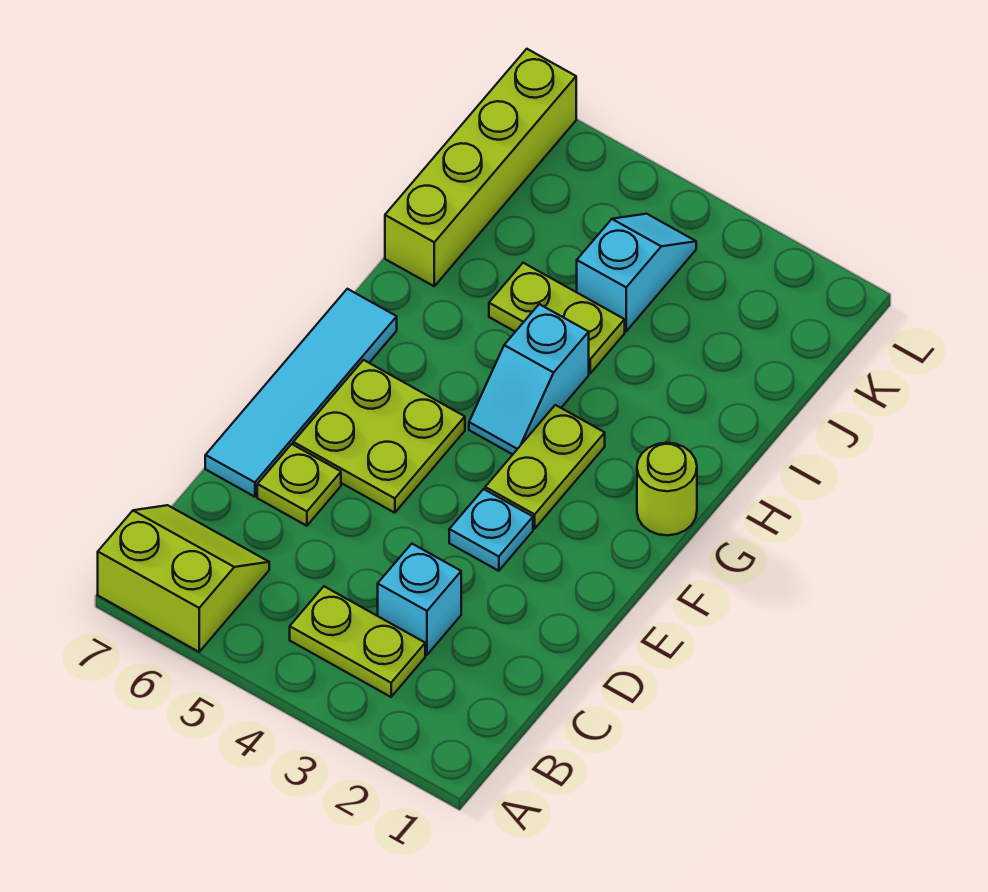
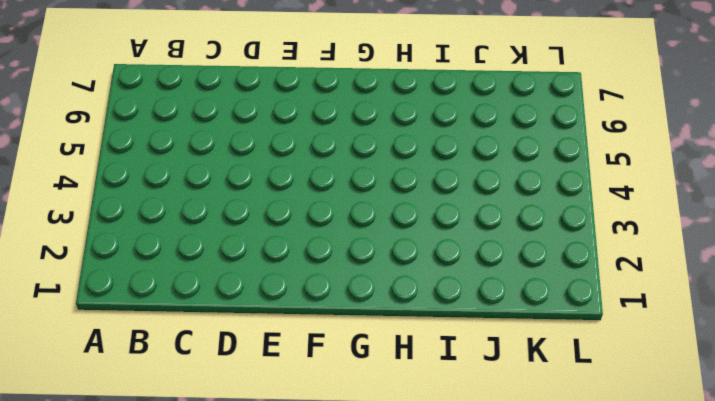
none -> lime 2x2 slope [98,505,269,652]
none -> lime 1x2 plate [290,586,425,697]
none -> cyan 1x1 brick [378,544,461,655]

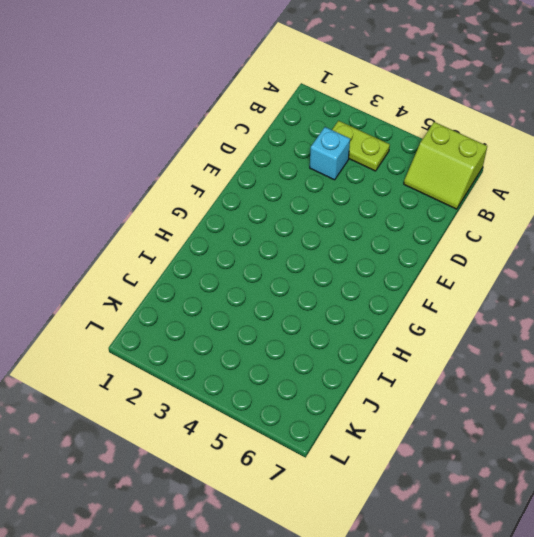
none -> lime 1x1 plate [257,444,341,526]
none -> cyan 1x4 tile [205,289,397,497]
none -> cyan 1x1 plate [449,489,533,571]

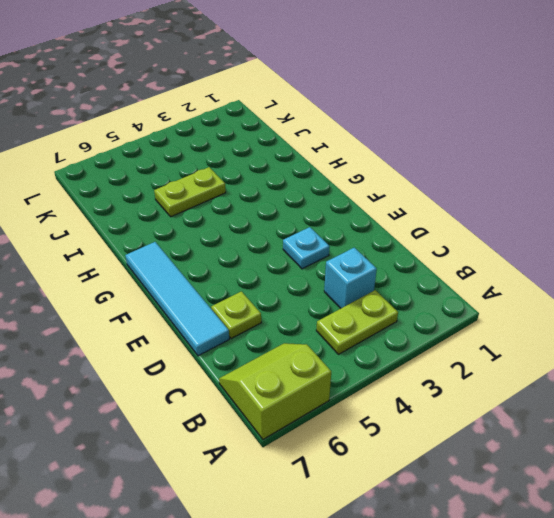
none -> lime 2x2 plate [293,360,465,513]
none -> lime 1x2 plate [485,405,605,529]
none -> lime 1x1 round brick [637,443,697,535]

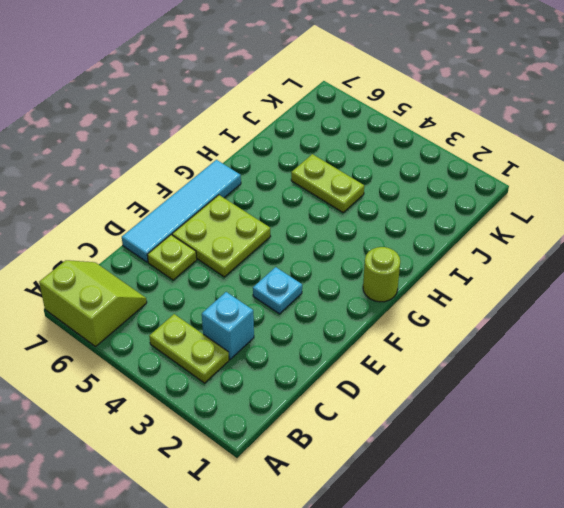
none -> lime 1x2 plate [485,405,605,529]
none -> cyan 1x2 slope [469,304,589,454]
none -> lime 1x4 brick [385,49,576,286]

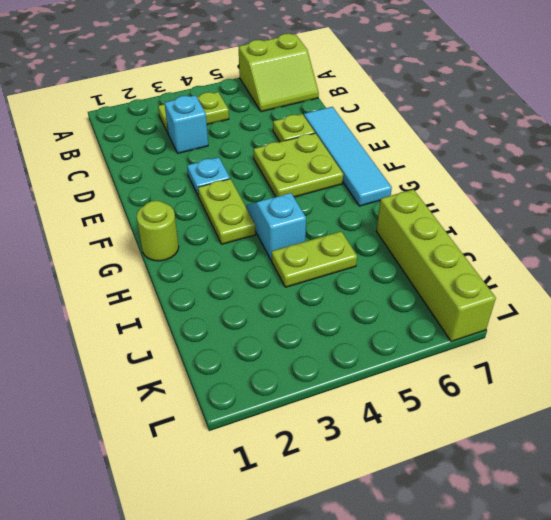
none -> cyan 1x2 slope [577,214,696,331]

